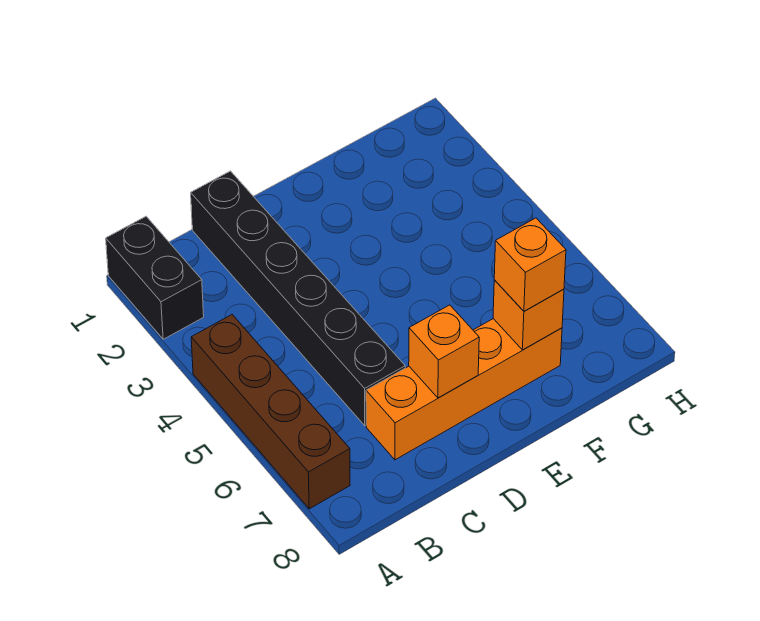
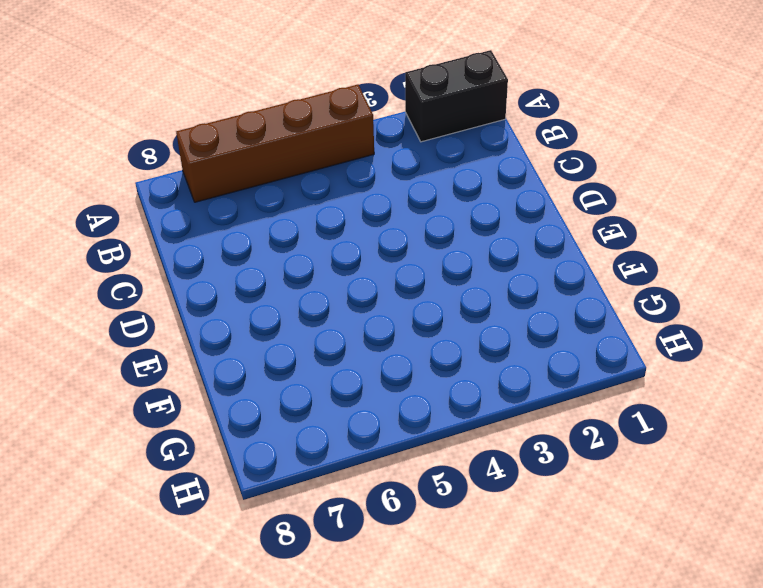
none -> black 1x6 brick [191,171,405,426]
none -> orange 1x4 brick [366,319,562,460]

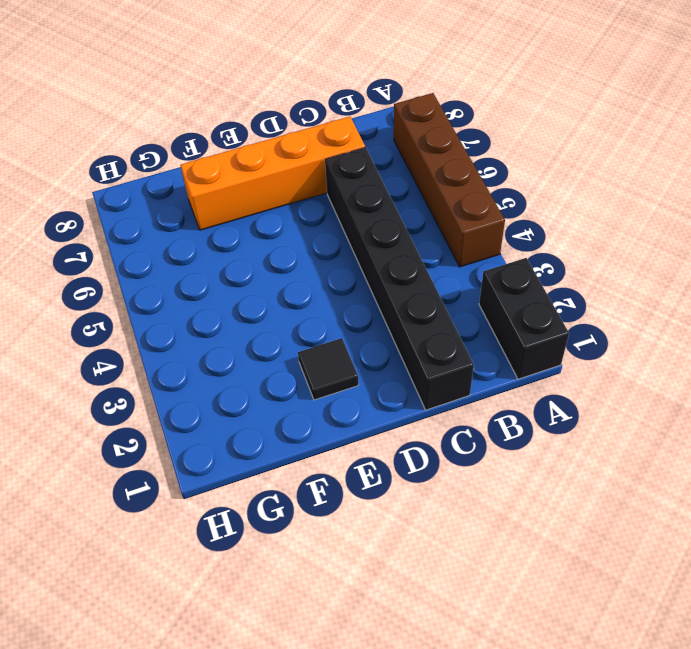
black 1x1 tile [298,338,359,400] -> none
none -> orange 1x1 brick [409,305,479,398]
none -> orange 1x1 brick [493,280,564,350]

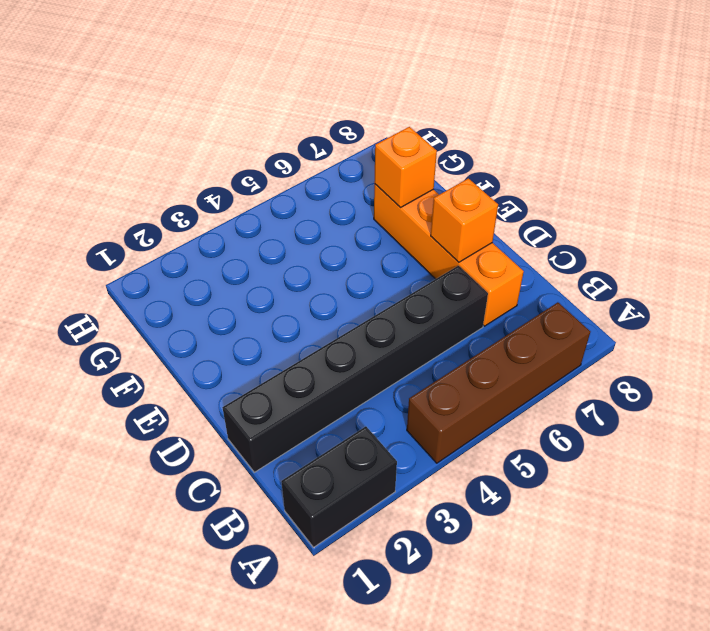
none -> orange 1x1 brick [494,218,566,311]

